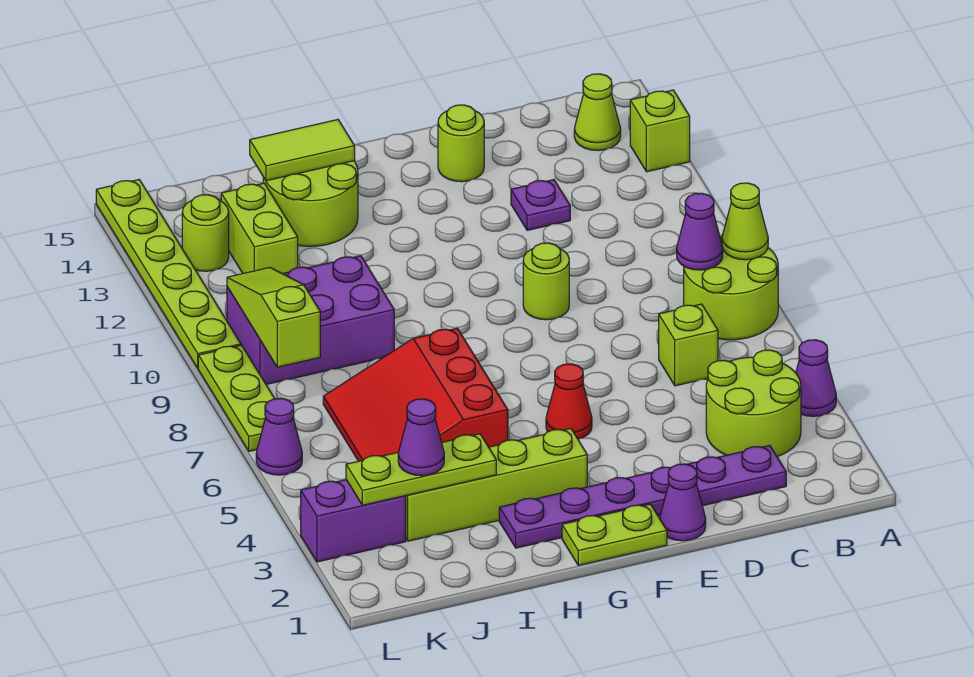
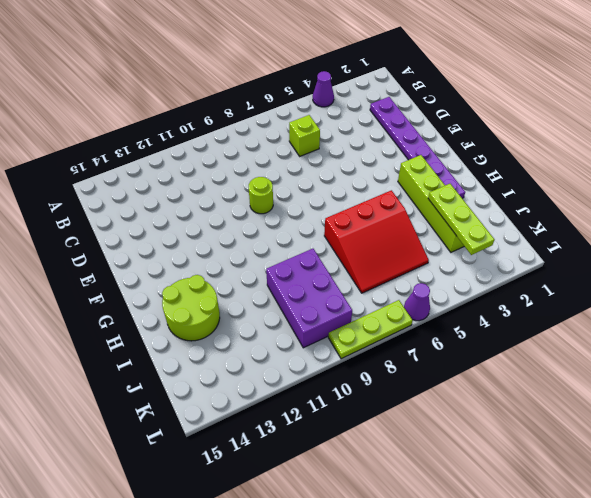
none -> lime 2x2 round brick [684,237,778,340]
none -> lime 1x1 brick [630,90,690,172]
none -> lime 2x2 round brick [706,350,801,457]

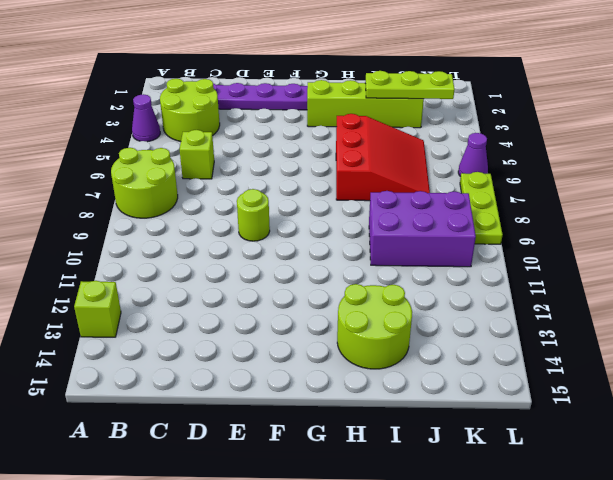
none -> lime 1x1 cone [574,74,621,151]
none -> purple 1x1 plate [511,180,570,230]
none -> purple 1x1 cone [660,464,706,541]

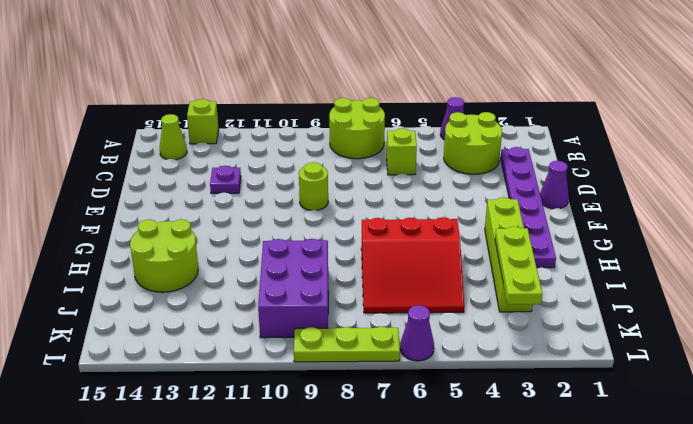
none -> lime 1x1 round brick [438,105,484,182]
none -> lime 1x2 plate [562,504,667,565]
none -> red 1x1 cone [546,364,592,439]

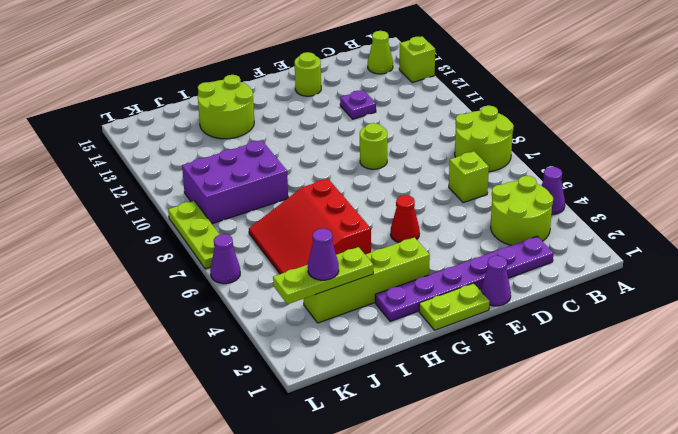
none -> lime 1x2 brick [221,183,298,274]
none -> purple 1x2 brick [301,480,406,562]
none -> lime 1x1 round brick [182,195,229,271]

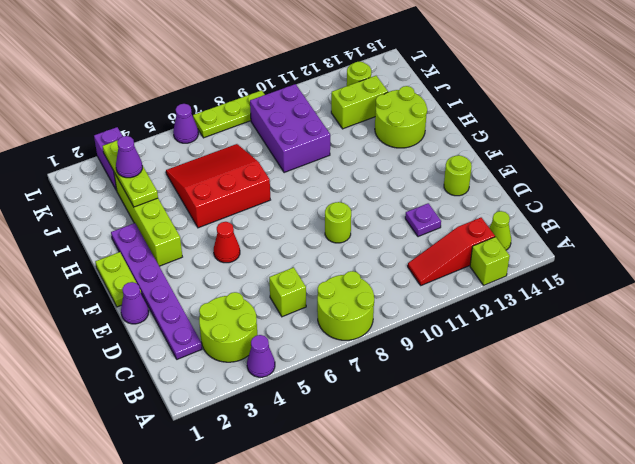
red 1x3 slope [408,218,495,285] -> none
none -> lime 1x6 plate [96,180,241,368]
none -> lime 1x1 cone [722,183,768,260]
none -> purple 1x1 cone [677,193,723,270]

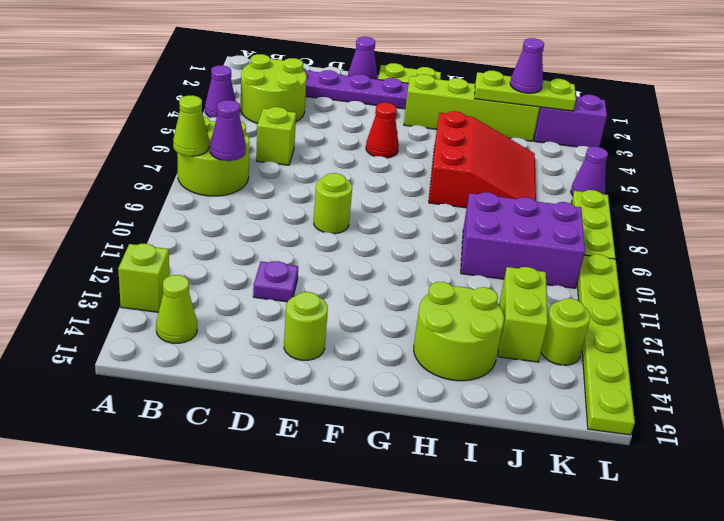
none -> lime 1x2 tile [250,120,355,181]
none -> lime 1x3 slope [227,268,320,367]

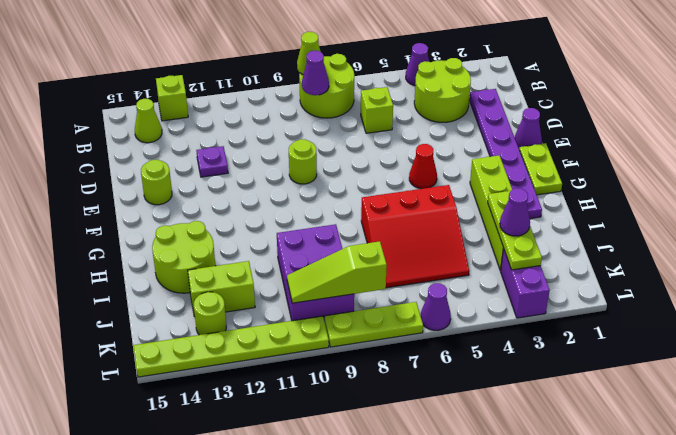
none -> lime 1x2 tile [250,120,355,181]

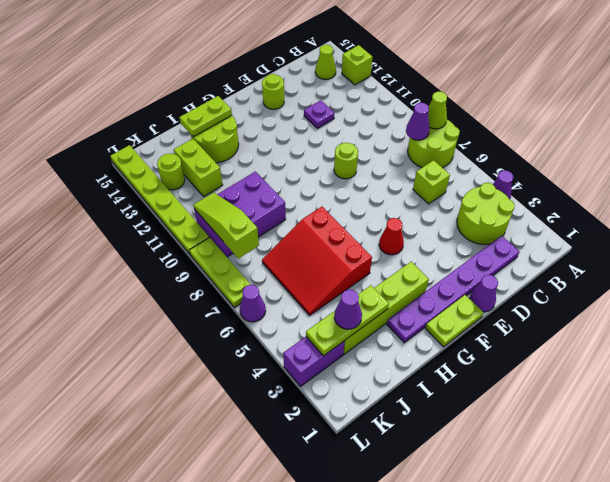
lime 1x2 plate [180,96,232,137] -> lime 1x2 tile [250,120,355,181]

